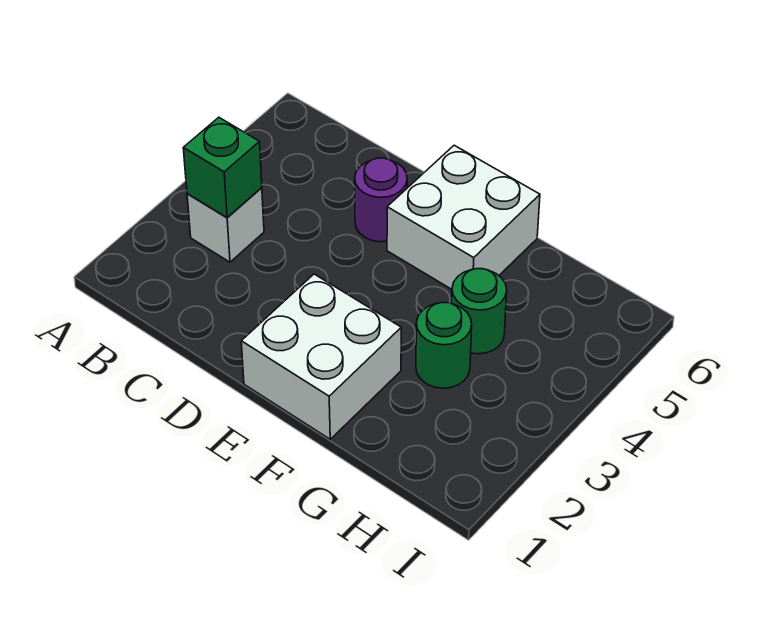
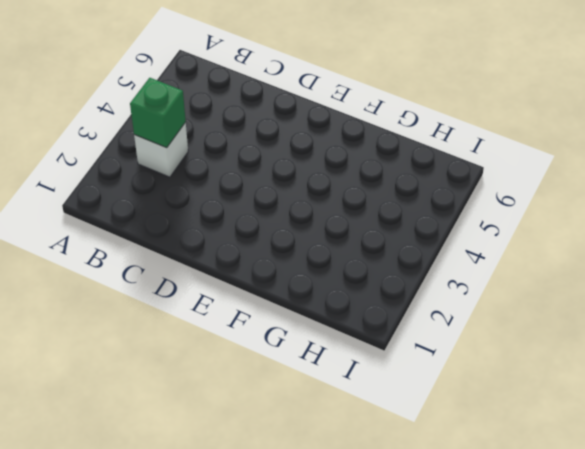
none -> purple 1x1 round brick [355,158,407,242]
none -> white 2x2 brick [241,274,401,439]

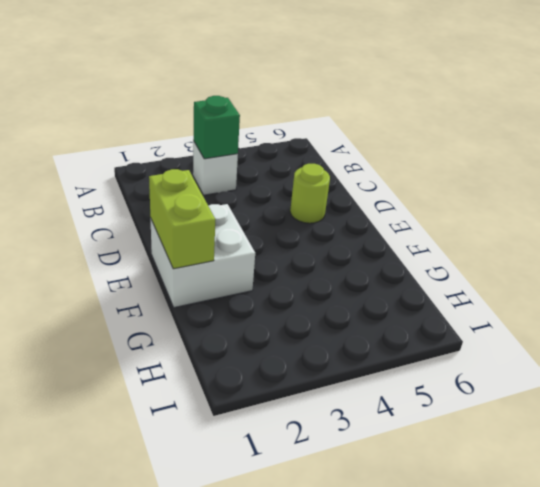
lime 1x1 round brick [290,164,330,223] -> purple 1x1 round brick [355,158,407,242]
lime 1x2 brick [149,169,215,269] -> none
none -> white 2x2 brick [387,145,540,289]
none -> green 1x1 round brick [416,303,472,388]

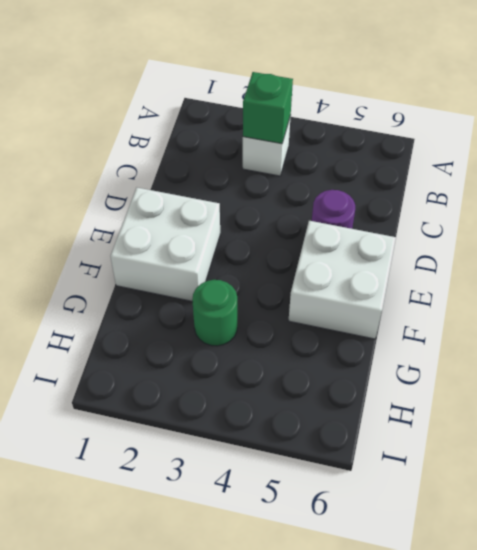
none -> green 1x1 round brick [452,269,507,354]

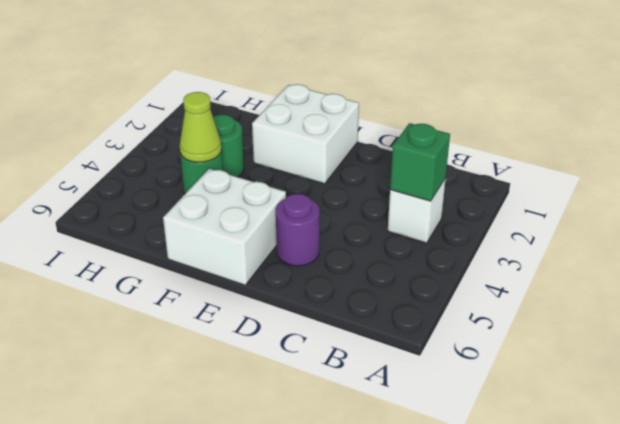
lime 1x1 cone [180,92,221,162] -> none

